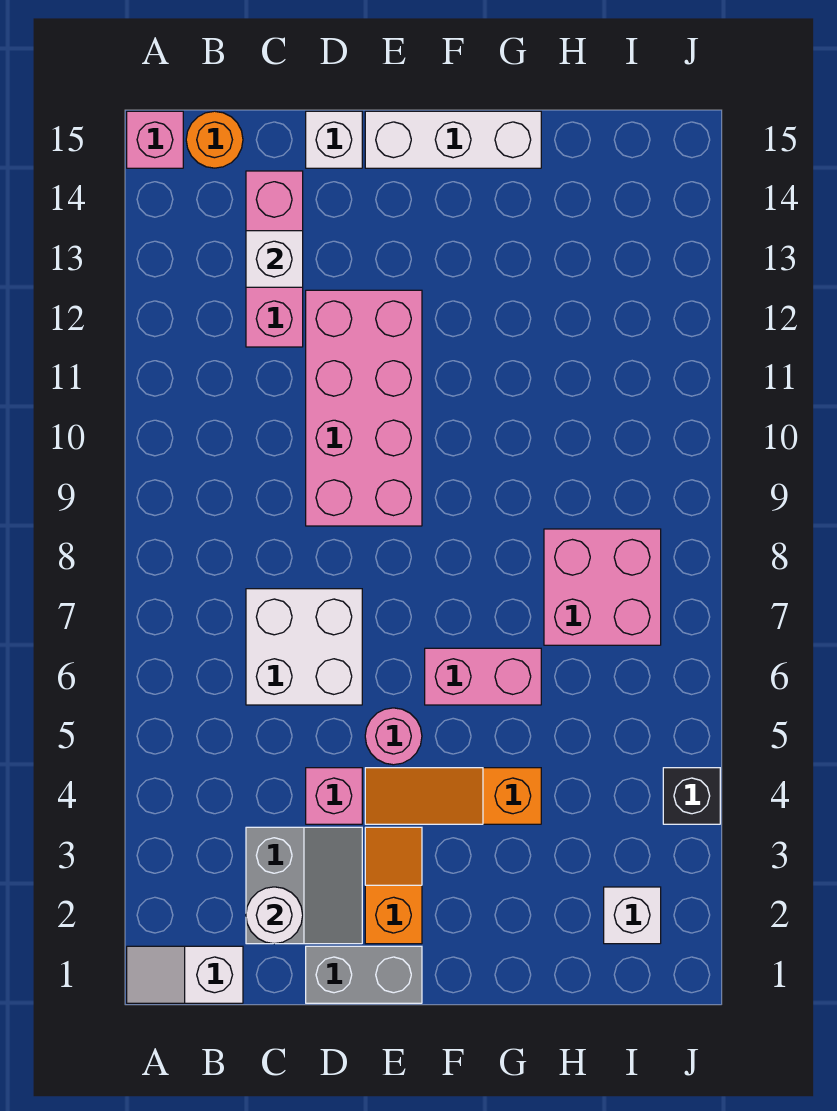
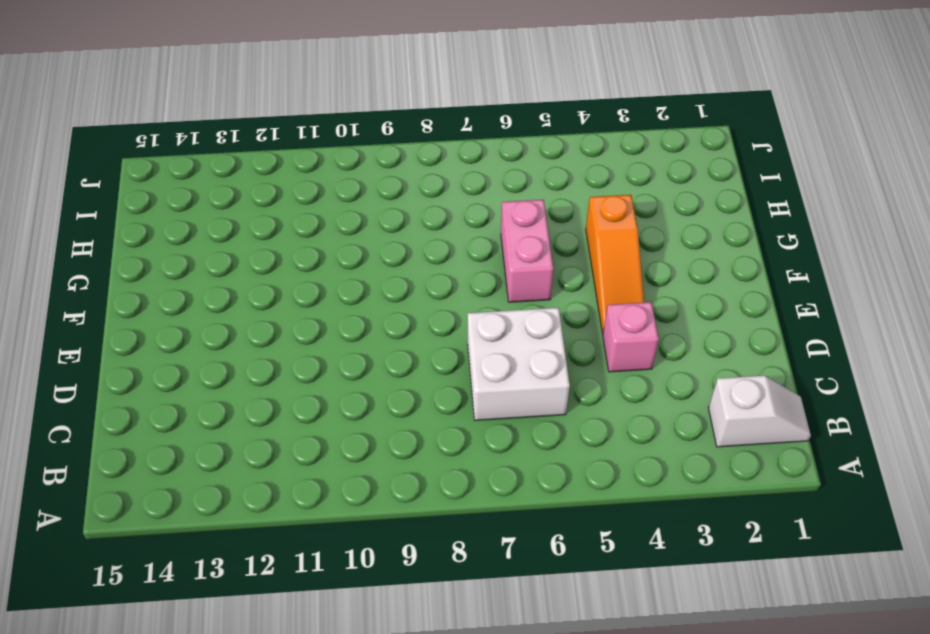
white 1x2 slope [708,375,811,447] -> white 1x2 slope turned to [127,946,243,1003]
none -> pink 1x1 brick [127,111,183,168]
none -> orange 1x1 round brick [186,111,243,168]
none -> grey 2x2 slope [246,827,362,944]

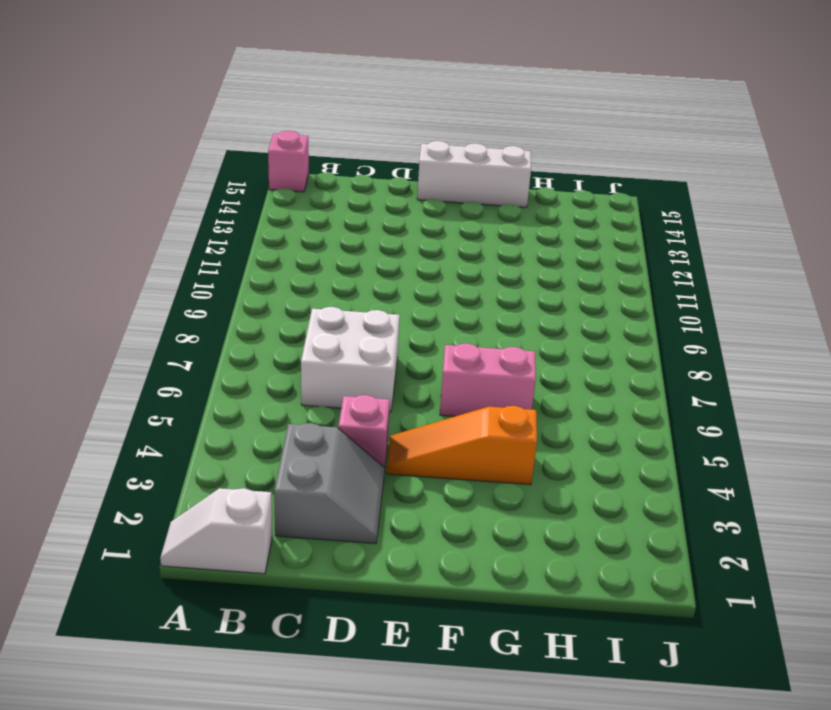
none -> orange 1x1 round brick [186,111,243,168]
none -> pink 1x3 brick [246,171,303,347]
none -> grey 1x2 brick [306,946,422,1003]

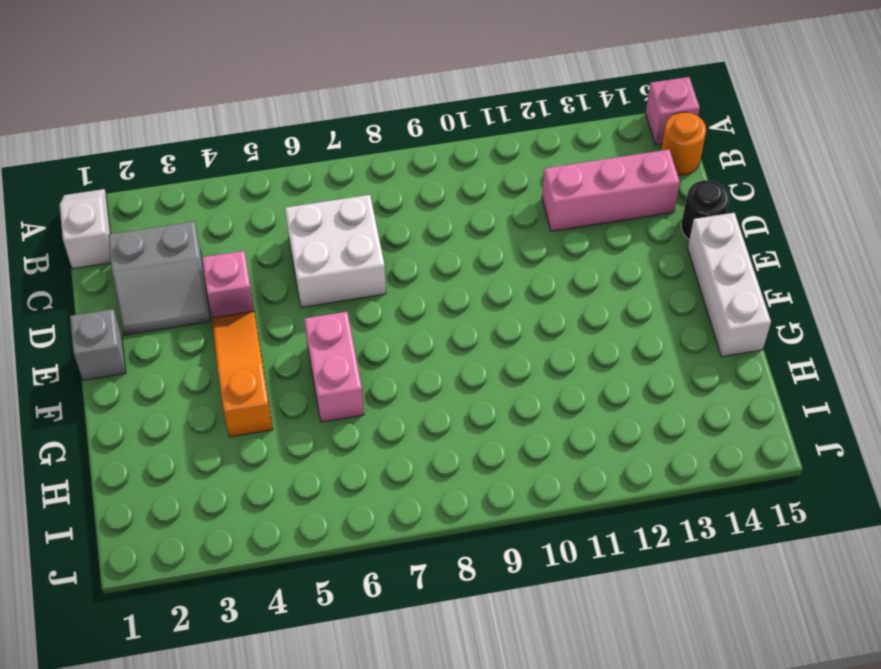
black 1x1 round brick [681,180,729,239] -> white 1x1 brick [306,111,362,168]
grey 1x1 brick [70,309,126,380] -> grey 1x2 brick [306,946,422,1003]
none -> pink 2x4 brick [306,290,422,526]
none -> orange 1x2 slope [365,827,422,944]
none -> pink 1x1 round brick [365,708,422,765]

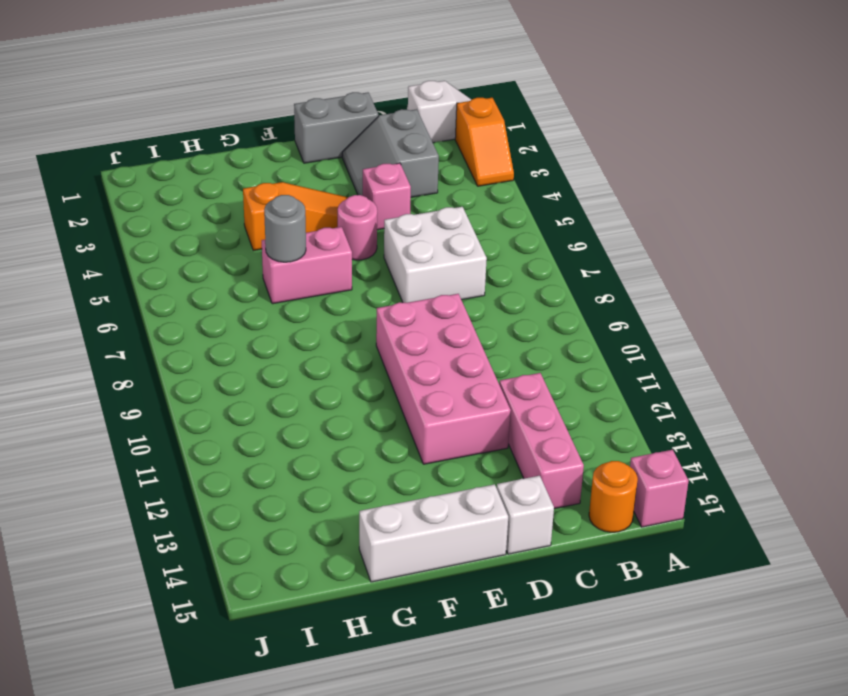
orange 1x2 slope [455,98,514,186] -> orange 1x2 slope moved to [365,827,422,944]
grey 1x1 round brick [264,195,306,262] -> none
none -> pink 2x2 brick [544,529,661,645]
none -> white 1x1 brick [604,887,661,944]
none -> black 1x1 brick [663,768,720,824]

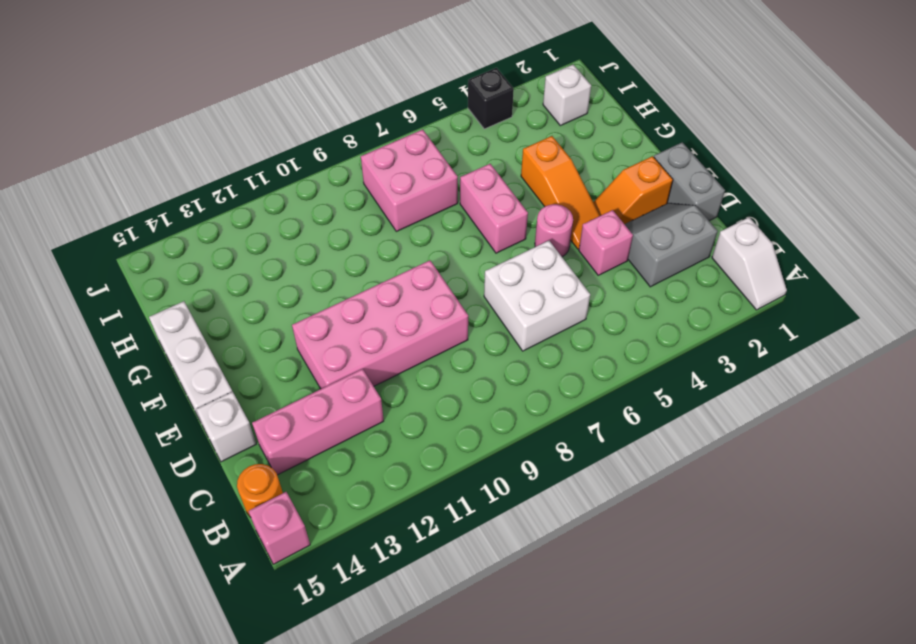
none -> white 1x1 round brick [246,887,303,944]
none -> white 1x1 brick [246,231,303,287]

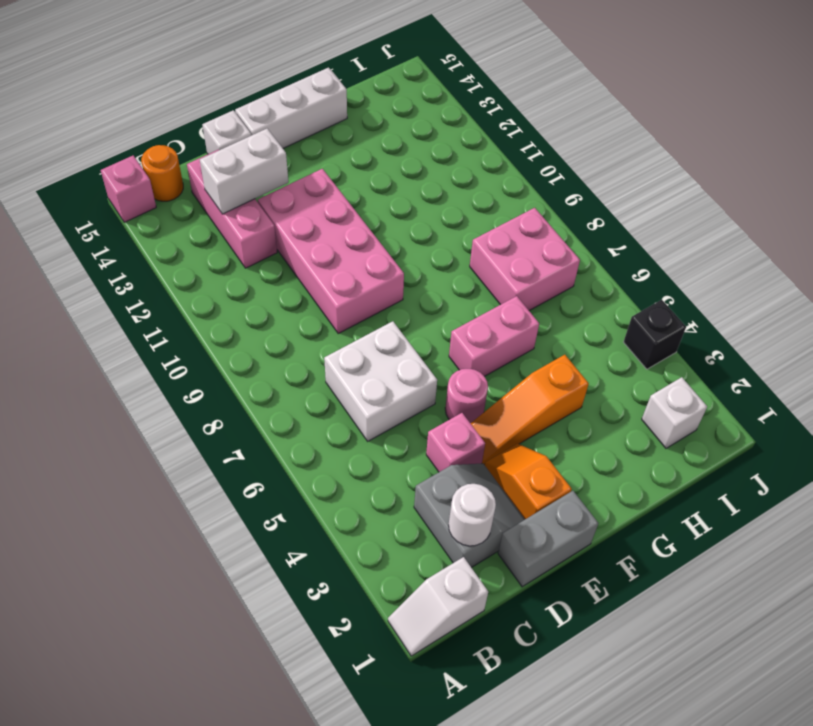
white 1x2 brick [200,129,289,214] -> white 1x1 brick [246,231,303,287]

